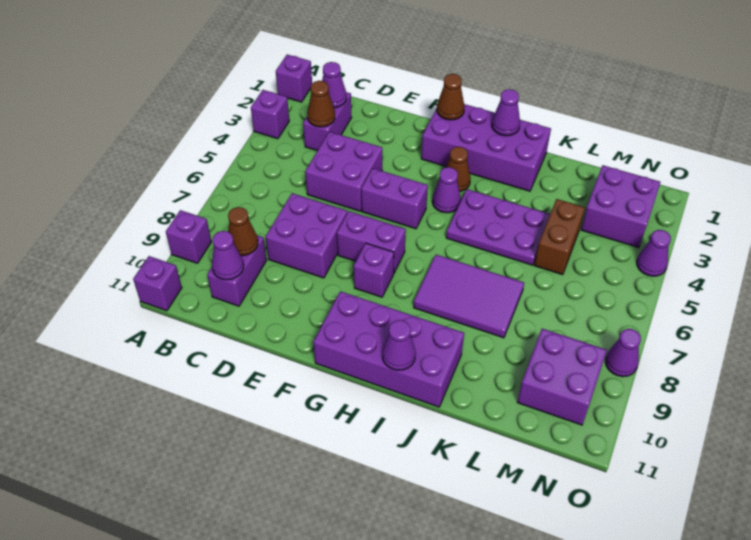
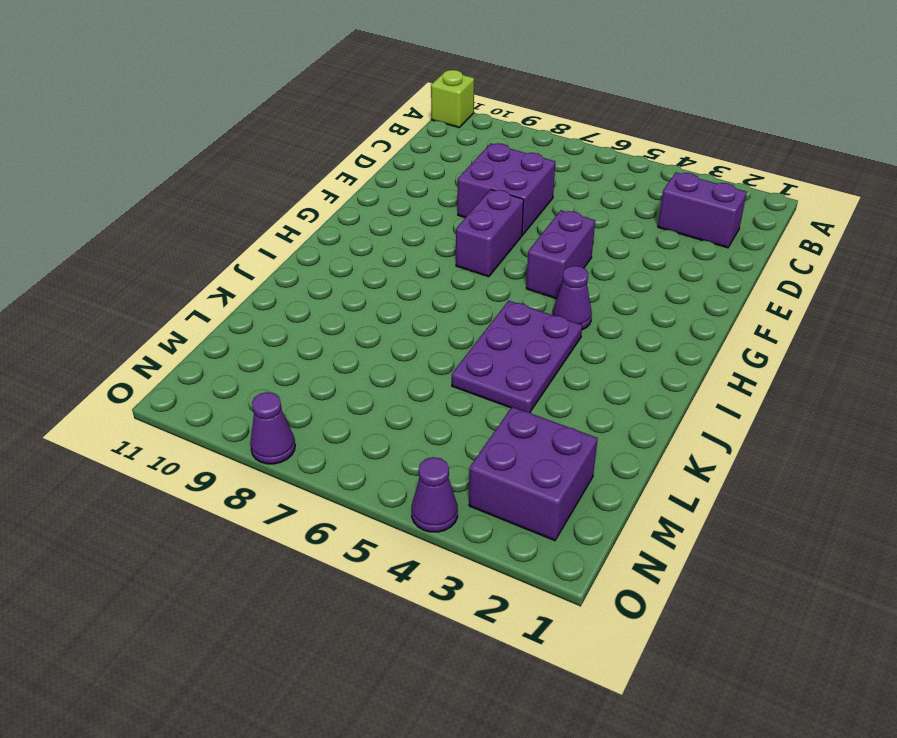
lime 1x1 brick [431,70,474,127] -> purple 1x1 brick [133,256,182,311]
none -> purple 1x1 brick [276,55,312,102]
none -> purple 1x1 brick [251,90,289,139]
none -> purple 1x1 brick [166,210,211,263]

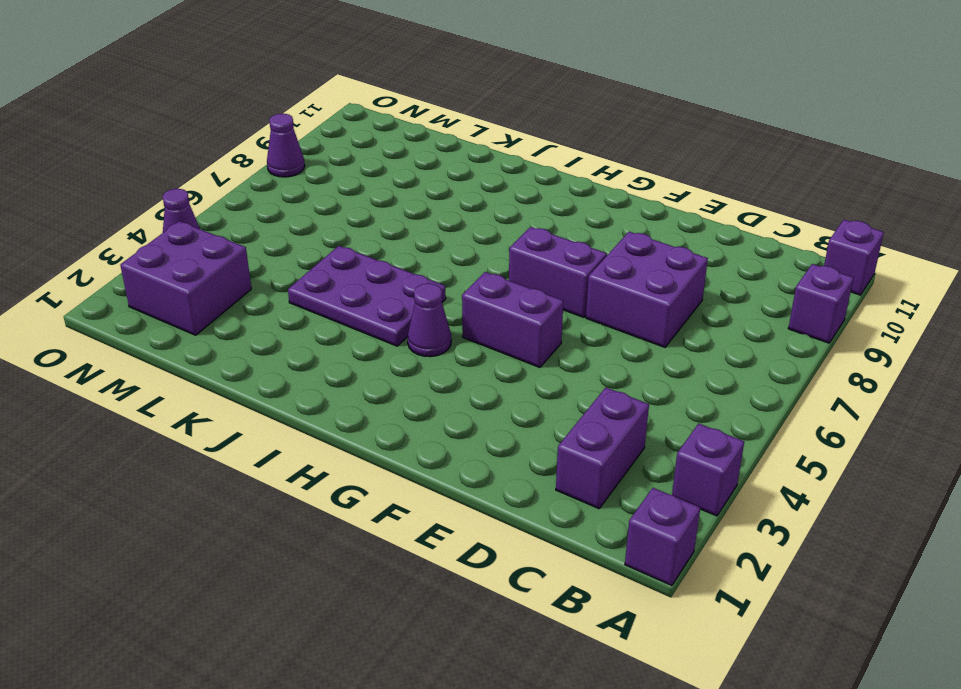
none -> purple 1x2 brick [207,235,267,306]
none -> purple 2x2 brick [305,132,382,211]
none -> purple 2x4 brick [421,104,551,191]

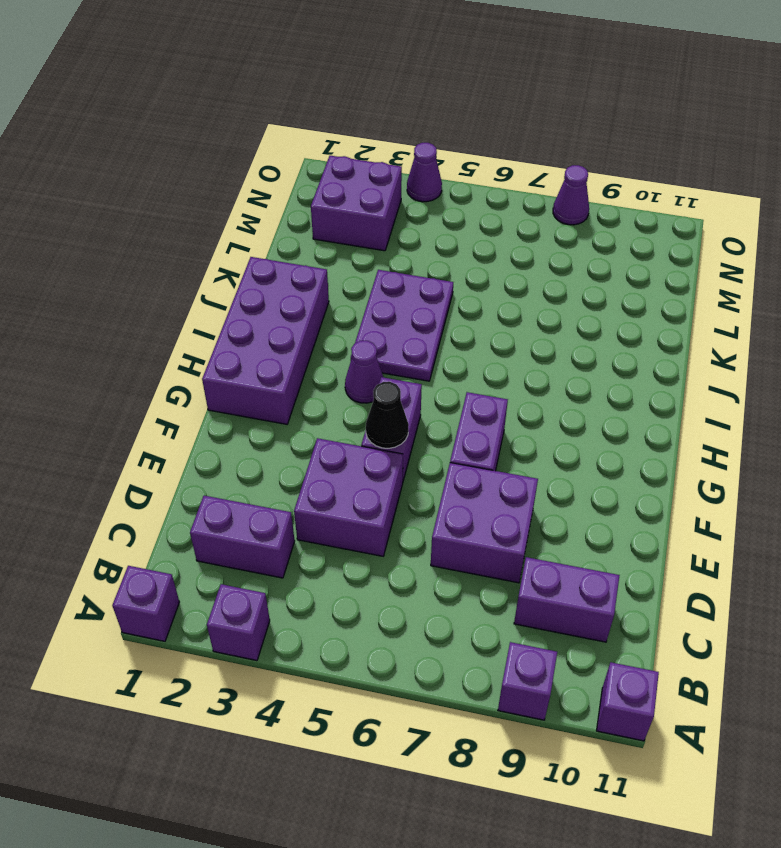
black 1x1 cone [366,382,409,448] -> none
none -> purple 1x1 brick [354,243,394,297]
none -> purple 2x4 brick [313,291,464,407]
none -> brown 1x1 cone [446,147,471,192]

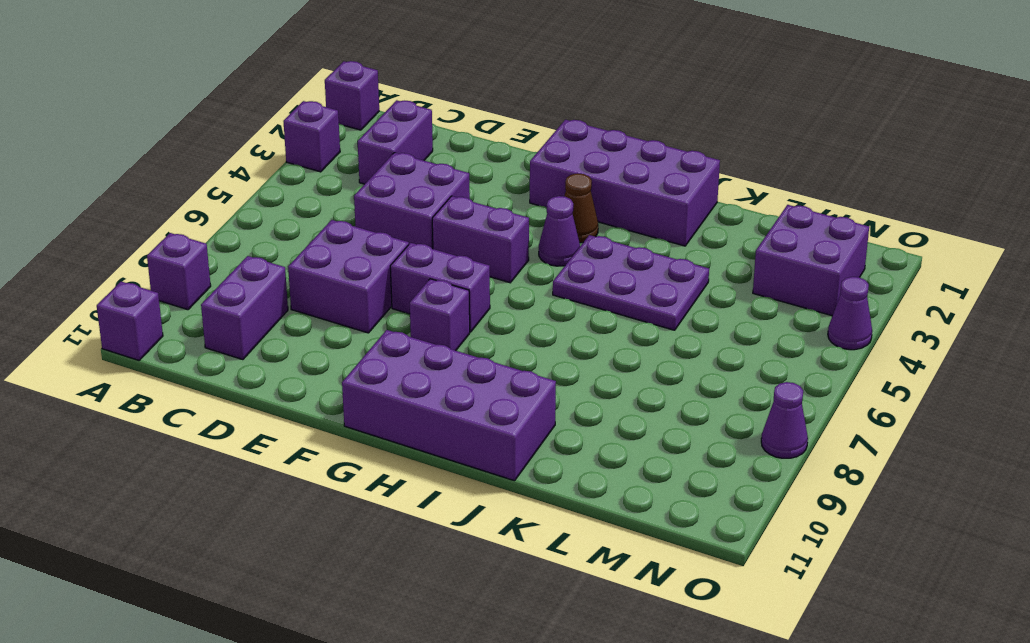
none -> purple 2x3 tile [414,255,524,338]
none -> brown 1x2 brick [534,199,585,275]
none -> purple 2x2 brick [517,329,607,425]

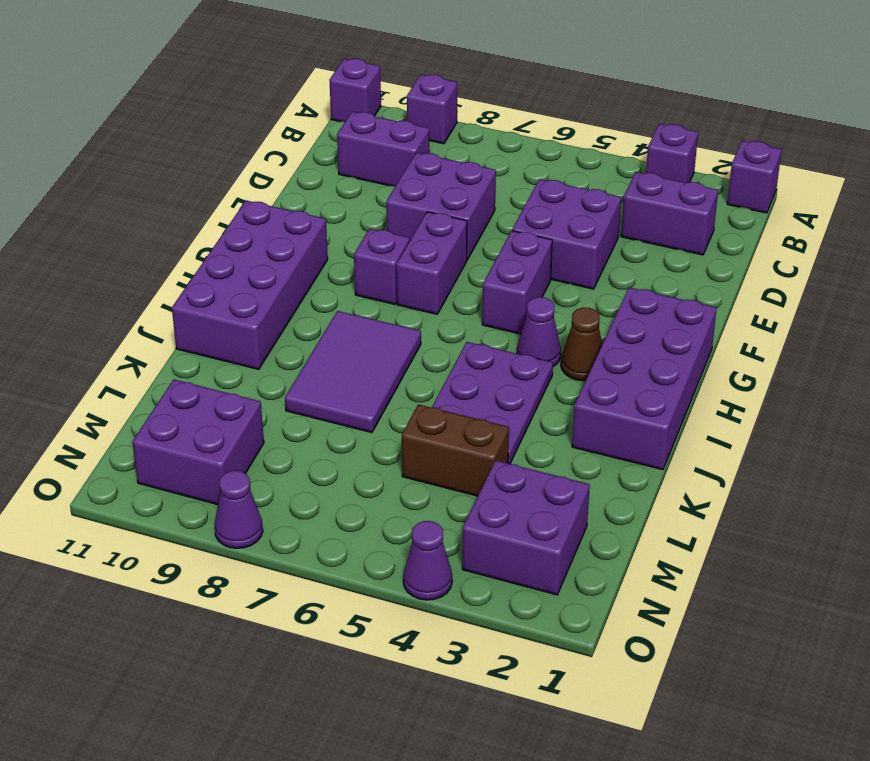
none -> purple 1x1 cone [322,62,347,108]
none -> brown 1x1 cone [307,81,335,127]
none -> brown 1x1 cone [228,207,258,256]

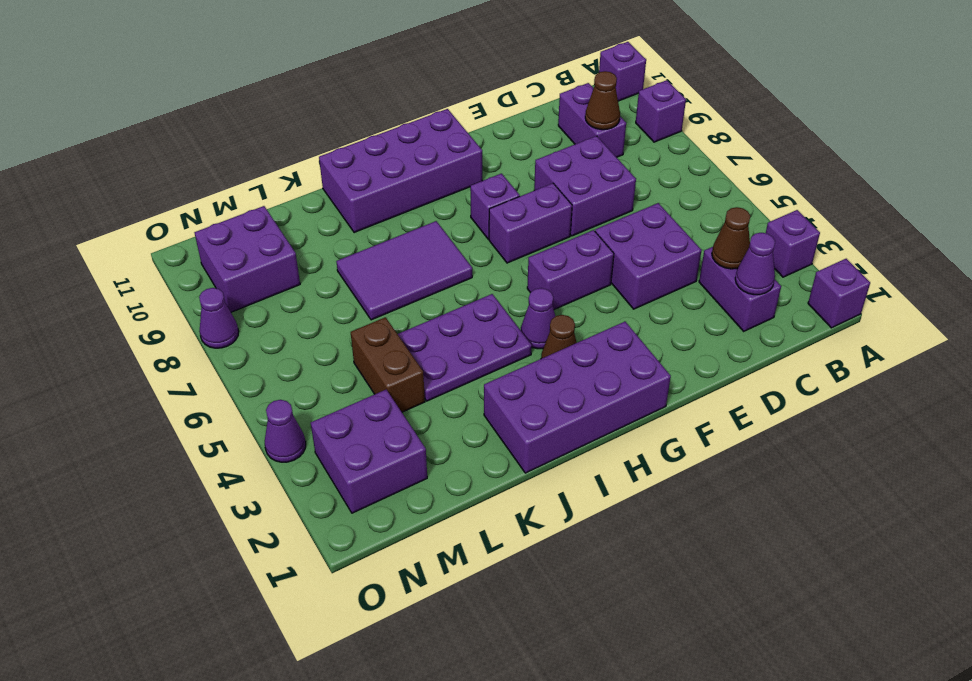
none -> purple 1x1 cone [212,231,244,280]
none -> brown 1x1 cone [437,74,465,120]
none -> purple 1x1 cone [492,89,520,136]

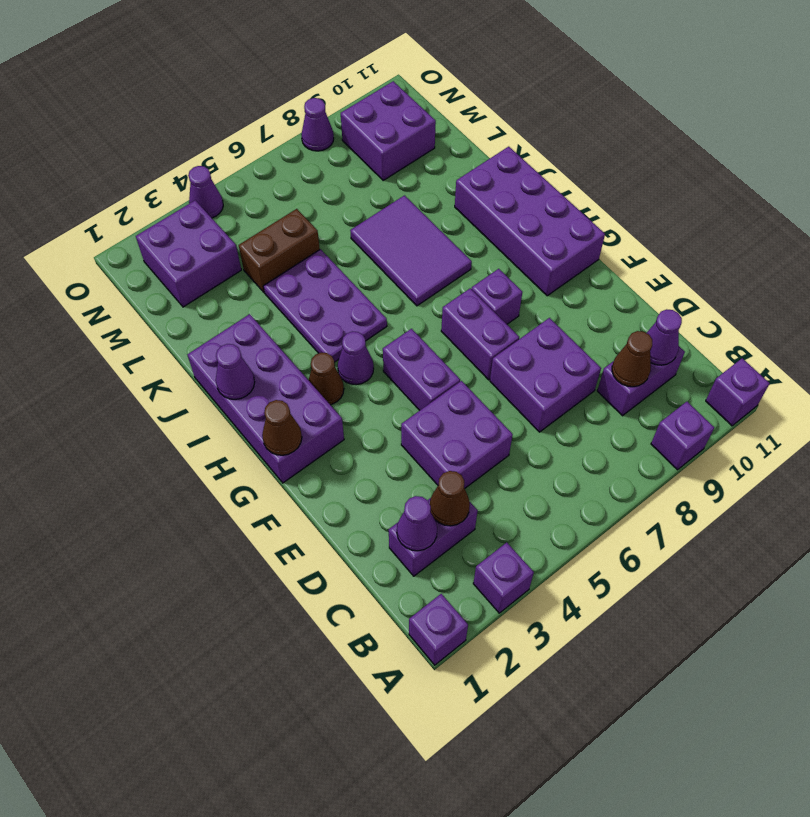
none -> purple 1x1 cone [382,320,416,370]

